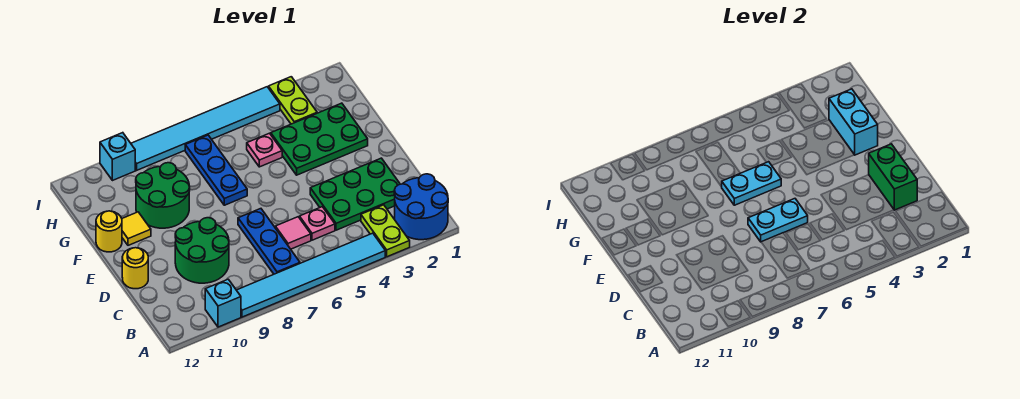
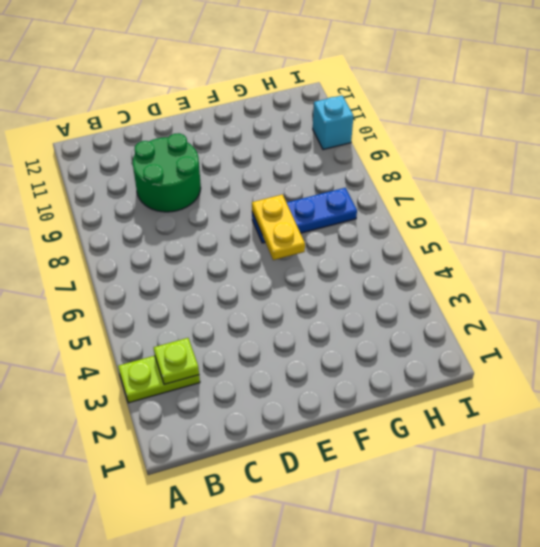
lime 1x1 plate [154,338,199,385] -> none
yellow 1x2 plate [252,195,305,260] -> cyan 1x2 plate [722,162,781,205]
none -> blue 2x2 round brick [394,174,448,240]
none -> cyan 1x6 tile [237,233,385,317]
none -> cyan 1x1 brick [205,279,241,327]

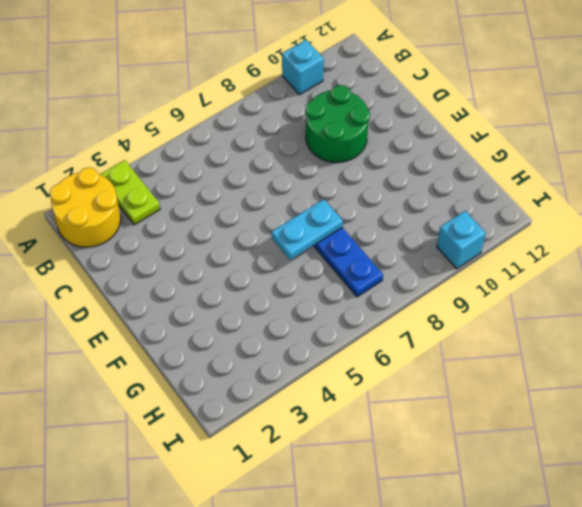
yellow 2x2 round brick [50,167,121,247] -> blue 2x2 round brick [394,174,448,240]
none -> cyan 1x6 tile [237,233,385,317]
none -> blue 1x3 plate [238,209,300,274]
none -> green 2x3 plate [310,158,400,230]

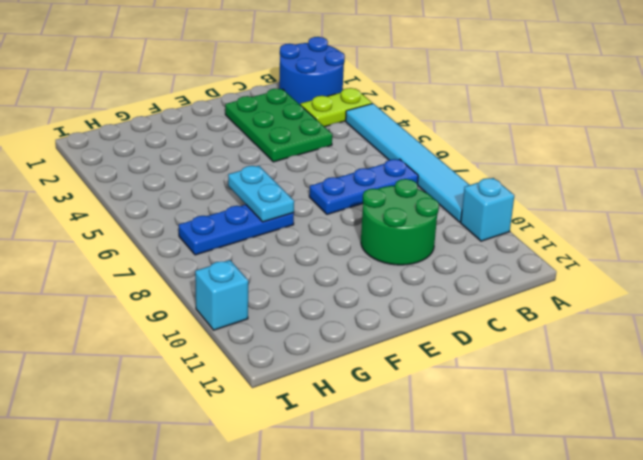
none -> pink 1x1 plate [300,207,335,240]
none -> pink 1x1 tile [275,217,311,249]
none -> yellow 1x1 round brick [122,248,148,289]

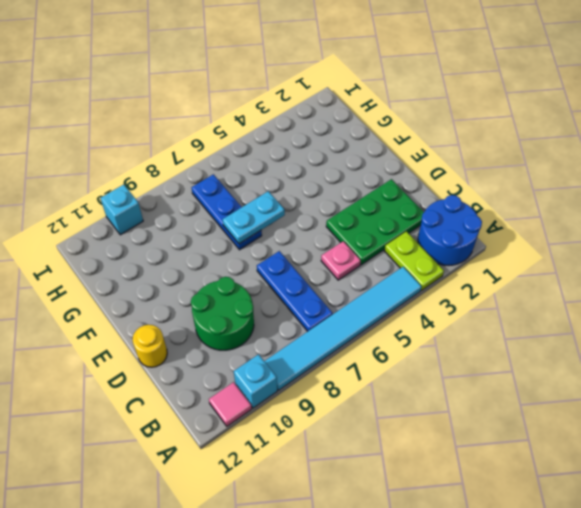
pink 1x1 tile [209,382,252,426] -> pink 1x1 tile moved to [275,217,311,249]
none -> green 2x3 plate [271,103,368,175]
none -> green 2x2 round brick [136,163,190,228]
none -> yellow 1x1 tile [122,212,151,245]

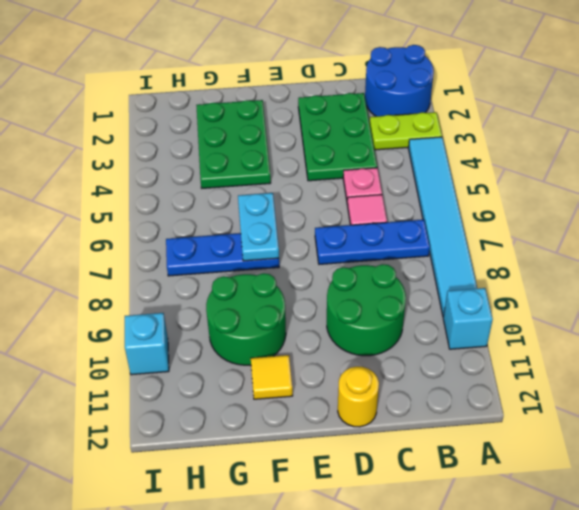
none -> yellow 1x1 round brick [96,211,122,252]
none -> pink 1x1 plate [247,133,282,167]
none -> lime 1x2 plate [269,77,317,124]

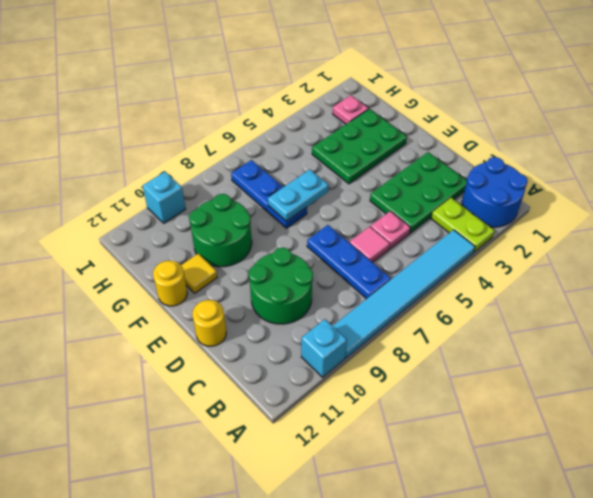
pink 1x1 plate [333,95,368,124] -> pink 1x1 plate moved to [247,133,282,167]
none -> lime 1x2 plate [269,77,317,124]
none -> cyan 1x6 tile [131,87,280,170]
none -> green 1x2 brick [869,144,917,210]

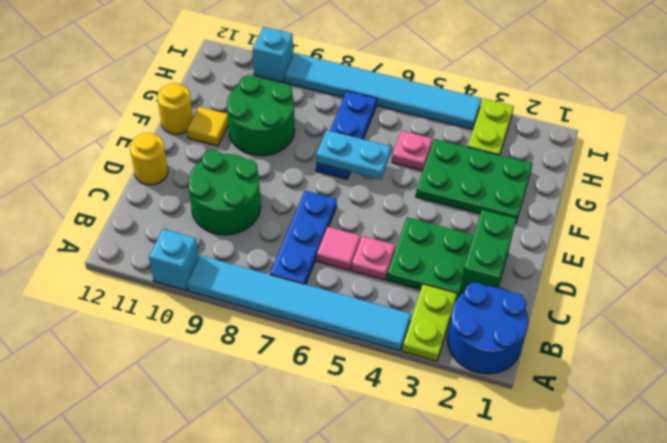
none -> cyan 1x2 plate [748,199,808,242]
none -> cyan 1x2 brick [829,89,878,155]

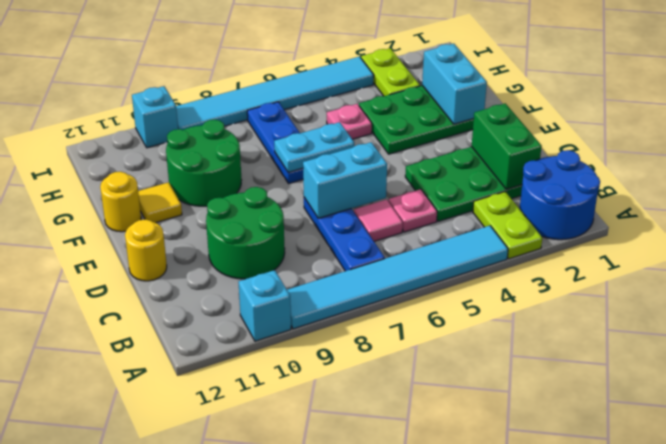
cyan 1x2 brick [303,142,387,218] -> cyan 1x2 plate [748,199,808,242]

